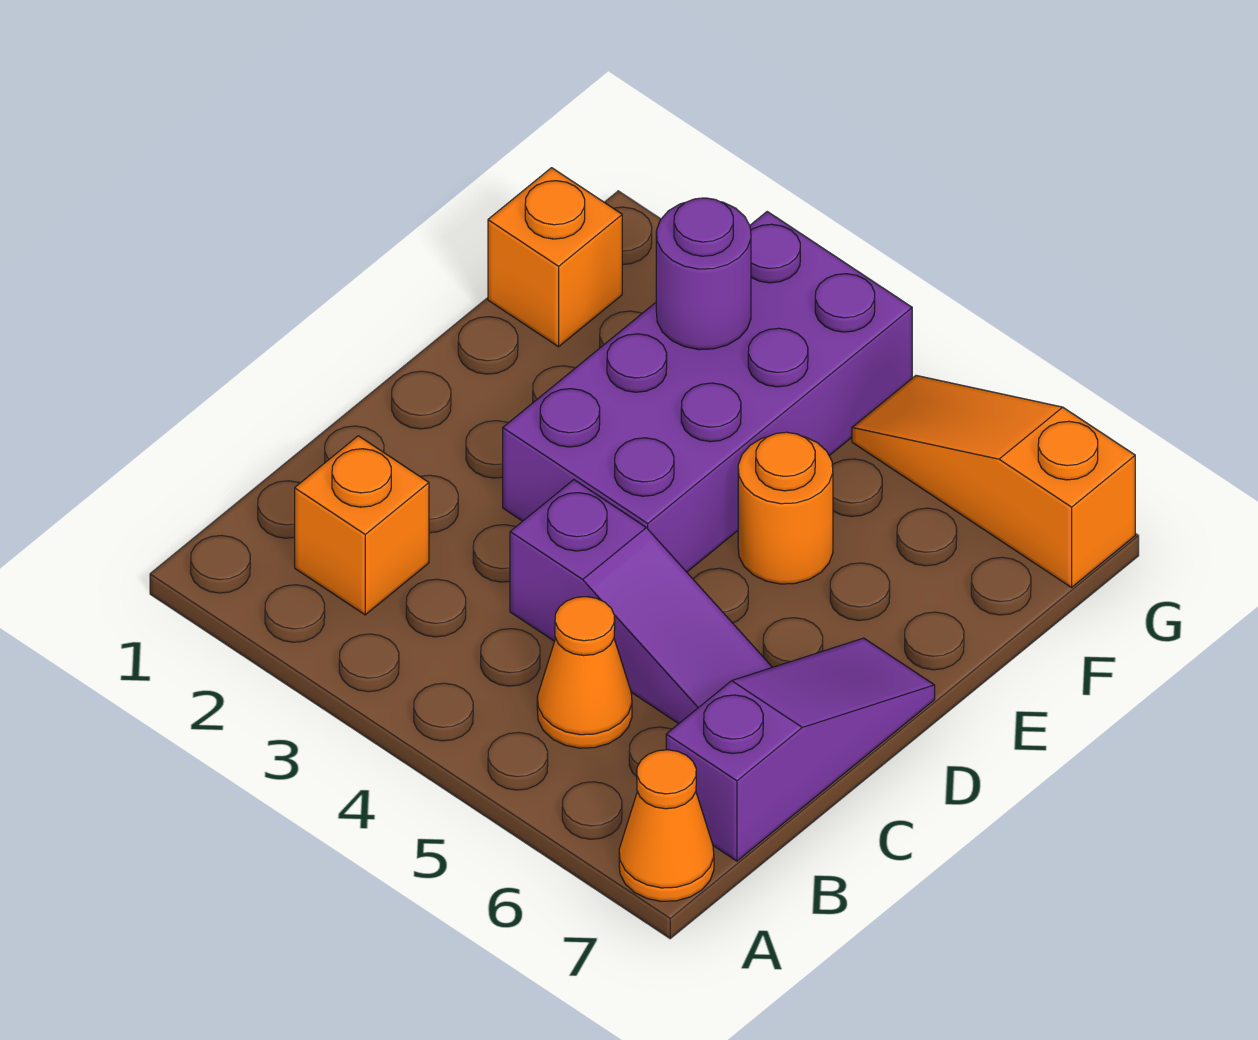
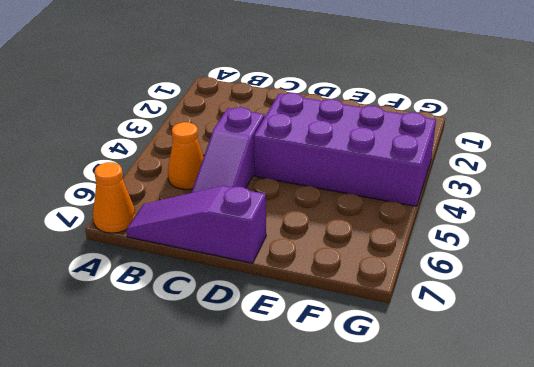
purple 1x3 slope [126,186,266,263] -> purple 1x3 slope turned to [666,638,935,861]
none -> orange 1x1 brick [295,436,429,615]
none -> orange 1x1 round brick [738,432,833,584]

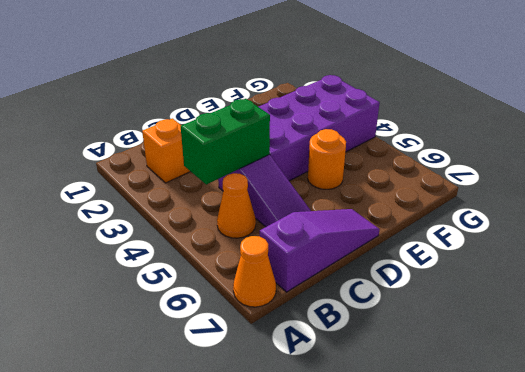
green 1x2 brick [181,99,270,184] -> none
none -> orange 1x1 brick [488,168,622,347]
none -> orange 1x3 slope [852,376,1135,587]

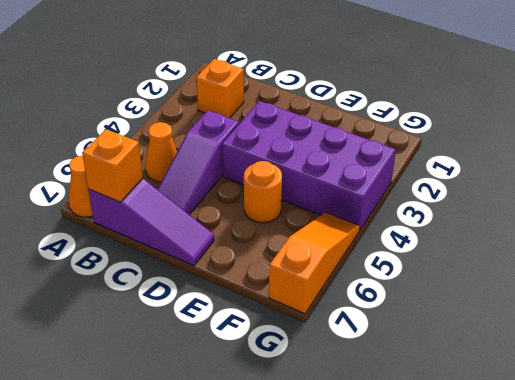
orange 1x1 brick [82,129,143,202] -> orange 1x1 brick moved to [488,168,622,347]
none -> purple 1x1 round brick [656,198,751,350]

